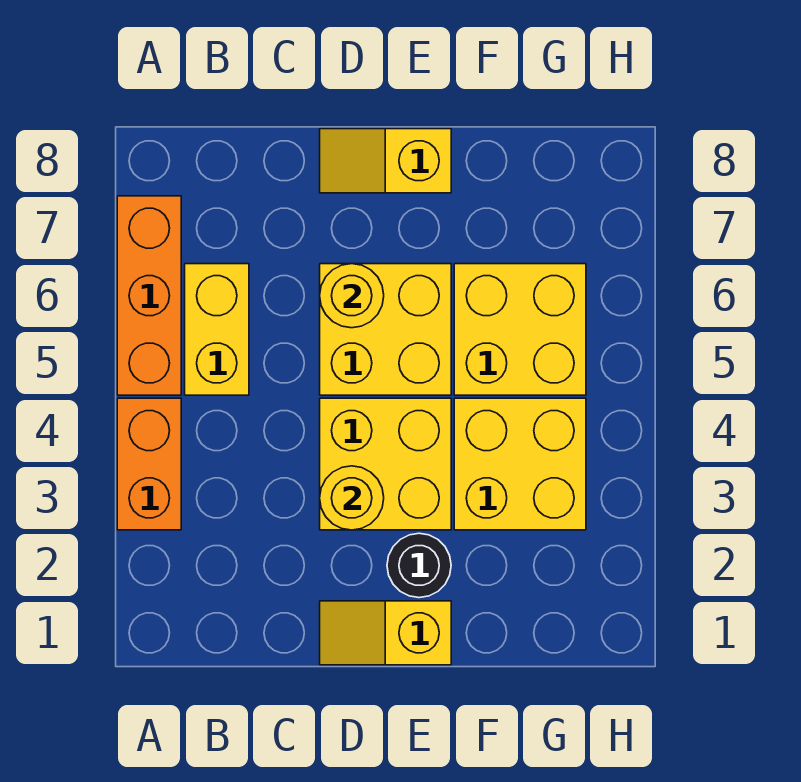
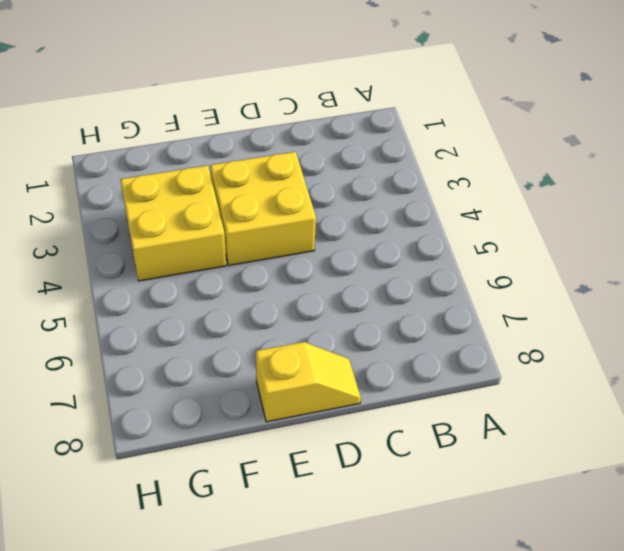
none -> orange 1x2 brick [117,398,181,530]
none -> orange 1x3 brick [117,196,181,395]
none -> yellow 1x2 brick [185,264,249,395]

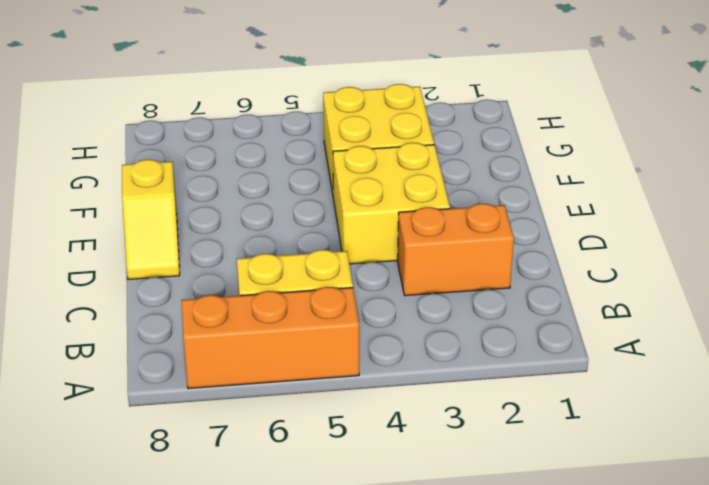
orange 1x2 brick [398,204,514,296] -> orange 1x2 brick moved to [117,398,181,530]
none -> yellow 1x2 slope [320,601,451,665]
none -> yellow 2x2 brick [320,264,451,395]
none -> black 1x1 round brick [387,533,451,598]

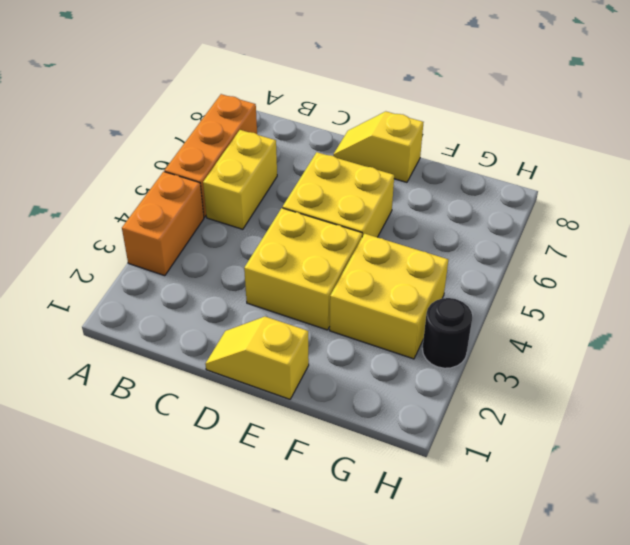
black 1x1 round brick [422,298,472,368] -> black 1x1 round brick moved to [387,533,451,598]
none -> yellow 2x2 brick [454,264,586,395]
none -> yellow 1x1 round brick [320,466,384,530]
none -> yellow 1x1 round brick [320,264,384,328]

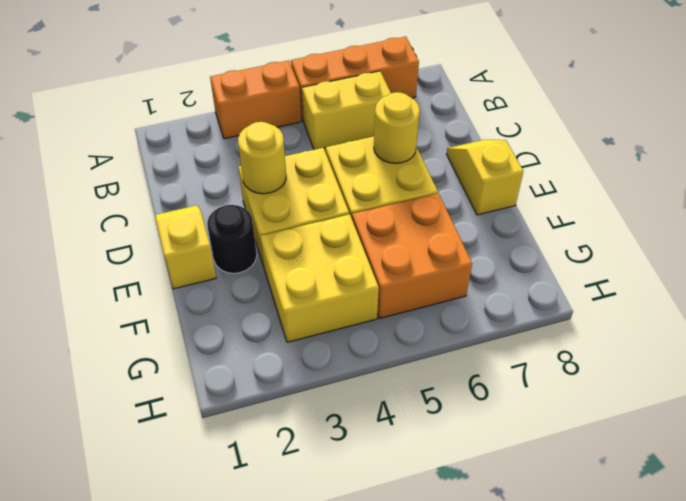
orange 2x2 brick [352,193,472,318] -> yellow 2x2 brick [454,264,586,395]

